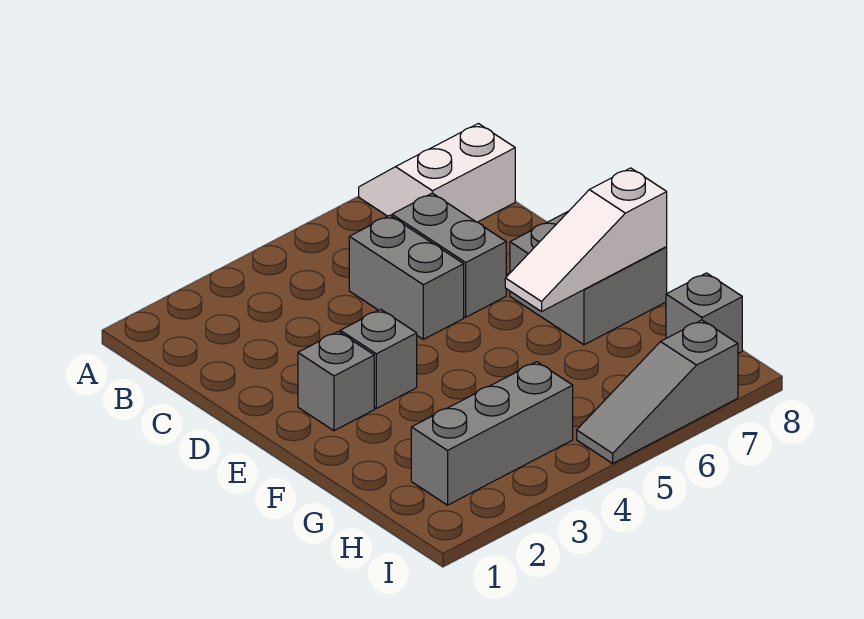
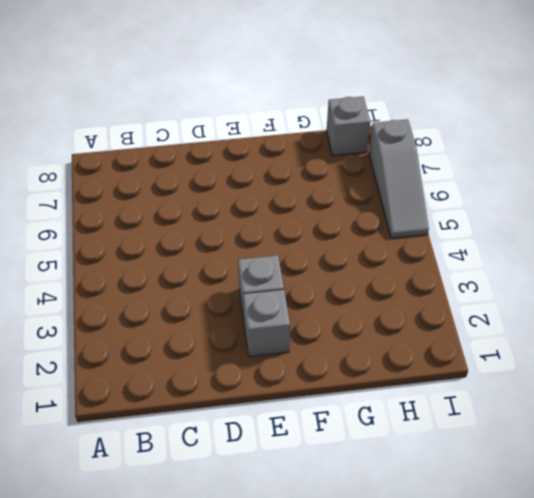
none -> white 2x2 slope [359,123,515,222]
none -> grey 1x2 brick [349,215,464,339]

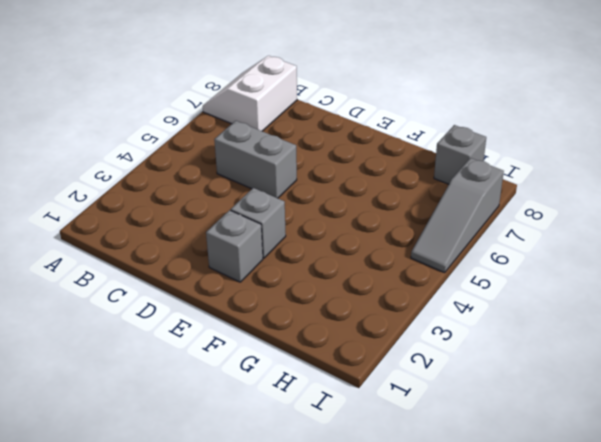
none -> grey 1x2 brick [392,193,506,317]
none -> grey 2x2 brick [510,212,667,345]

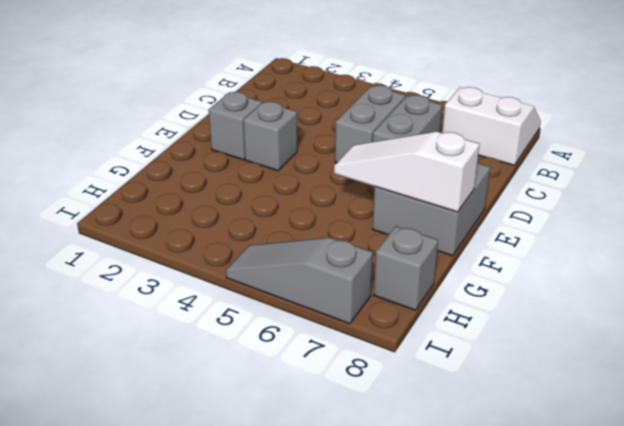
none -> grey 1x3 brick [411,362,573,505]

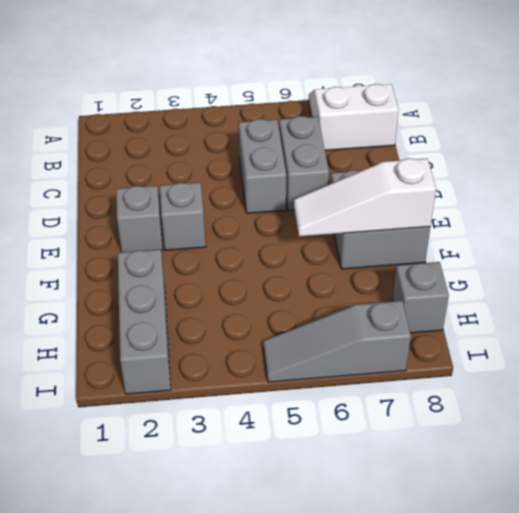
grey 1x3 brick [118,249,171,394] -> grey 1x3 brick turned to [411,362,573,505]

